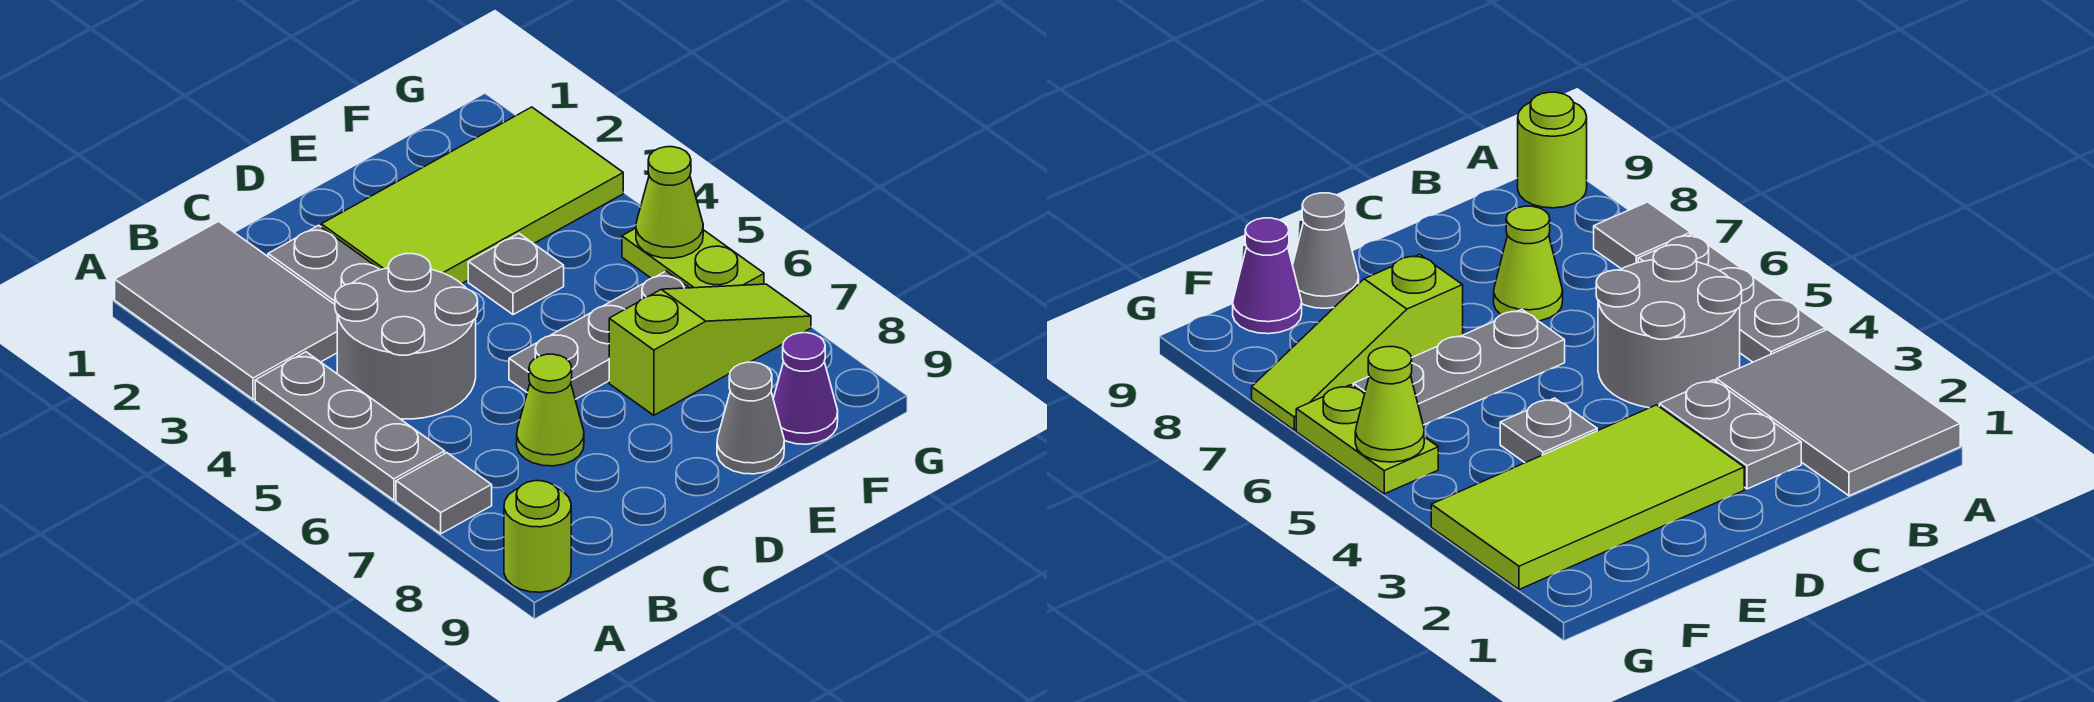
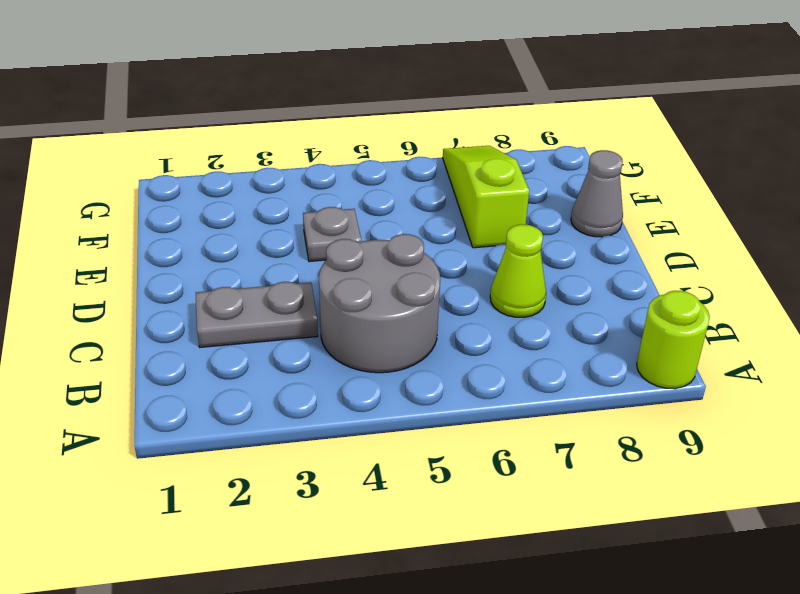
none -> grey 2x3 tile [115,221,337,399]
none -> grey 1x3 plate [255,352,445,500]
none -> grey 1x1 tile [396,453,492,534]

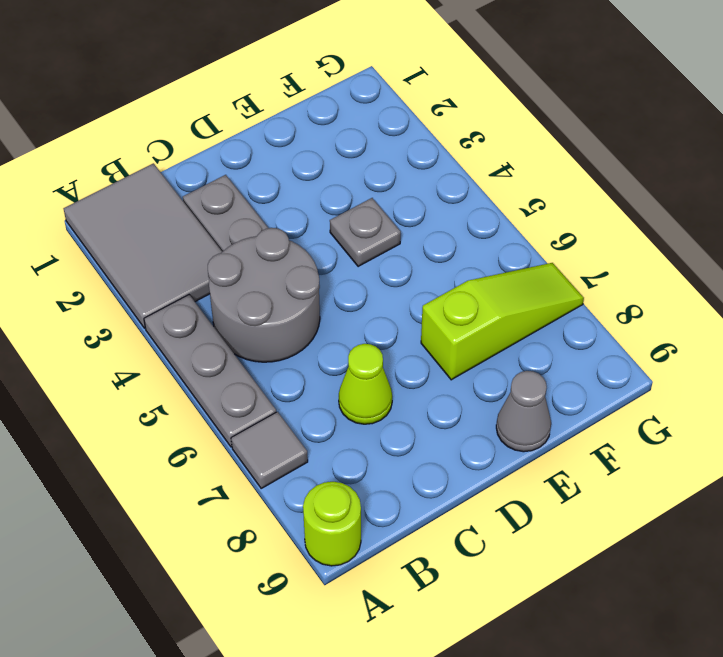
none -> lime 2x4 tile [321,107,623,284]
none -> grey 1x3 plate [509,271,689,399]
none -> purple 1x1 cone [773,333,838,444]

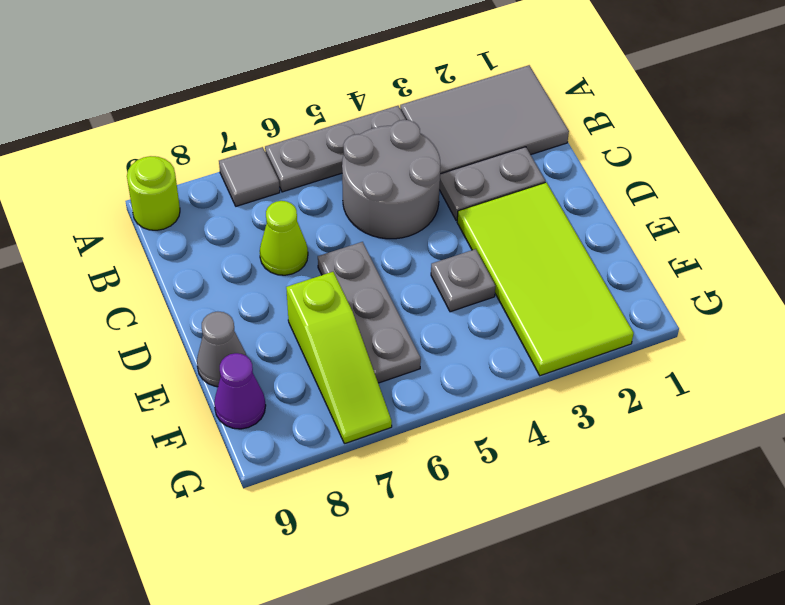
none -> lime 1x2 plate [622,228,764,288]
none -> lime 1x1 cone [636,147,703,258]

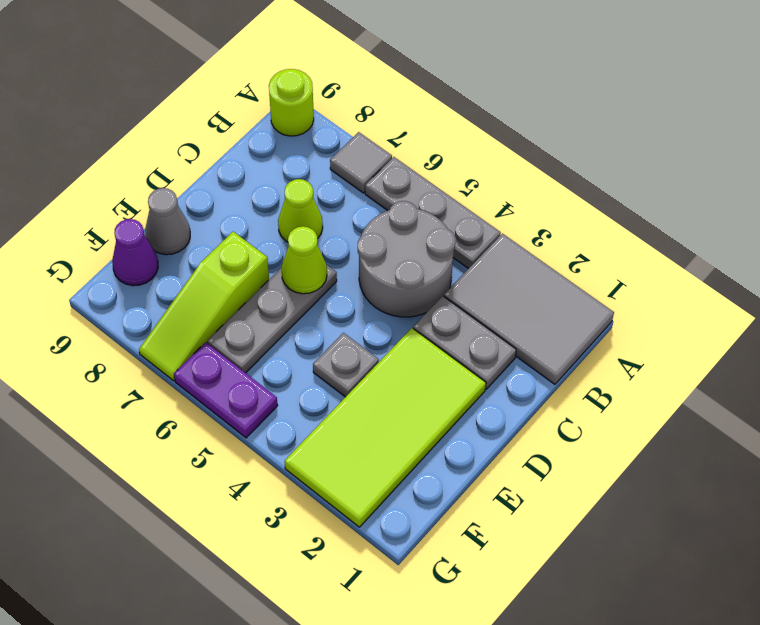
lime 1x1 cone [281,226,327,294] -> lime 1x1 cone moved to [636,147,703,258]
purple 1x2 plate [174,342,278,438] -> lime 1x2 plate [622,228,764,288]

